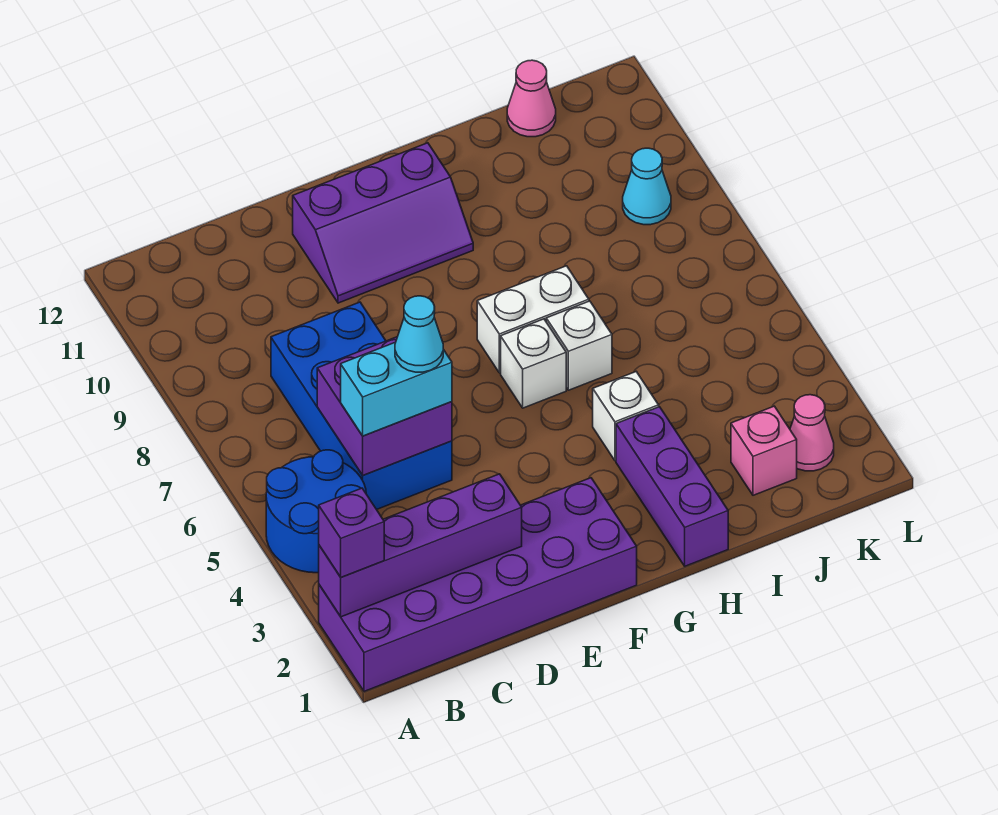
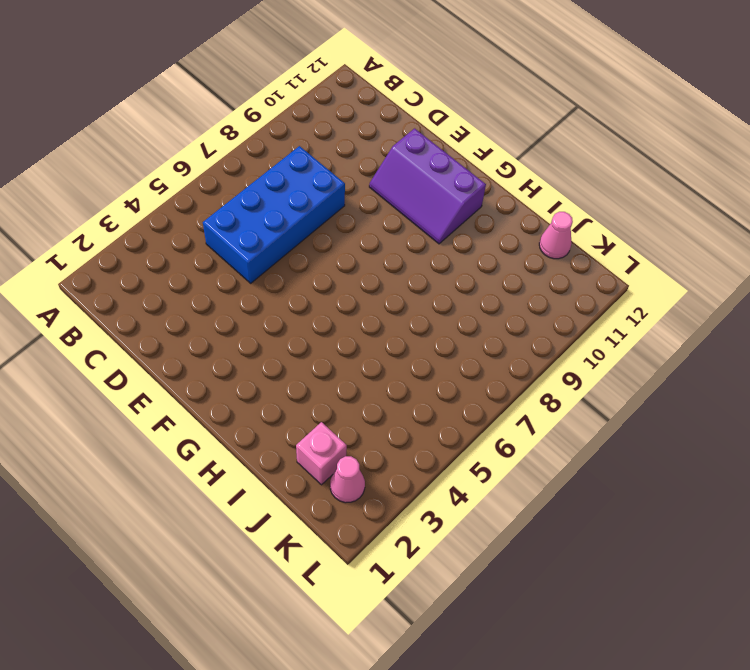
none -> purple 2x6 brick [319,478,637,691]
none -> blue 2x2 round brick [266,450,366,573]
none -> white 1x1 brick [501,319,566,408]

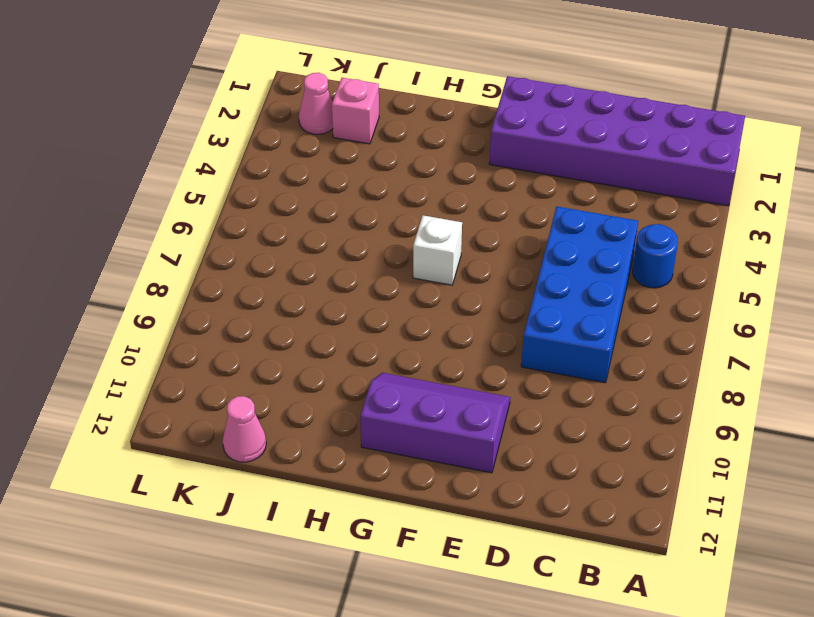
blue 1x1 round brick [633,224,678,288] -> blue 2x2 round brick [266,450,366,573]
none -> white 1x2 brick [477,266,589,373]
none -> purple 1x3 brick [616,407,728,566]
none -> white 1x1 brick [593,372,659,461]

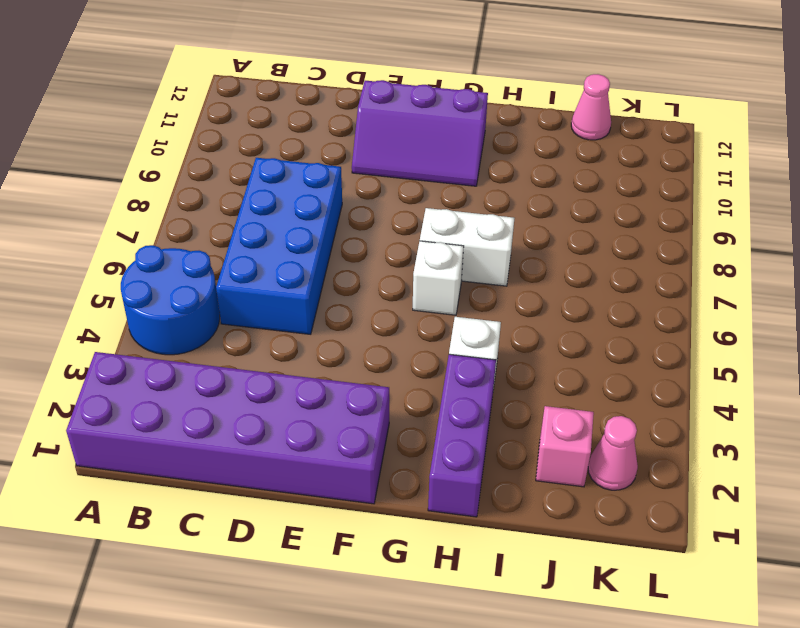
none -> white 1x1 brick [546,301,612,390]
none -> cyan 1x1 cone [623,148,671,225]
none -> purple 1x4 brick [319,474,522,617]

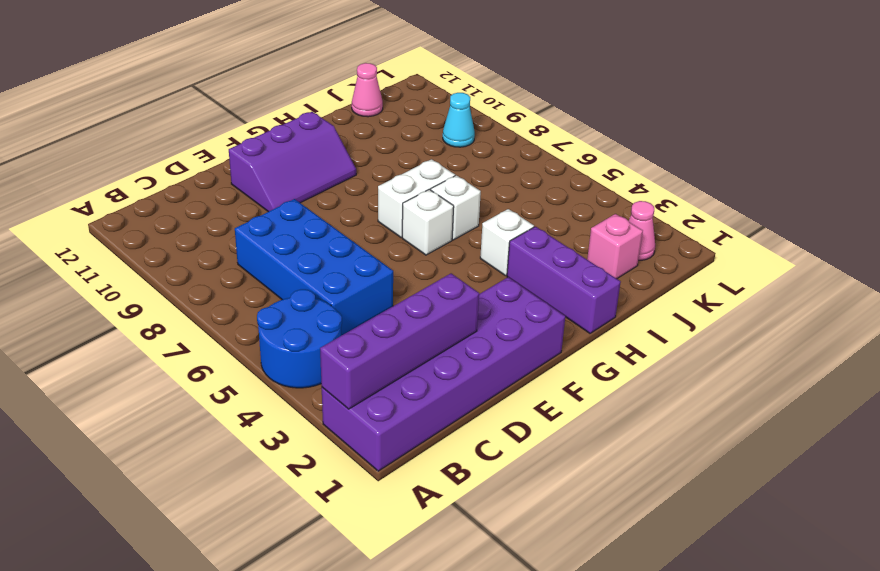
none -> purple 2x2 brick [317,337,452,475]
none -> purple 1x1 brick [319,488,384,577]
none -> cyan 1x2 brick [341,342,452,436]

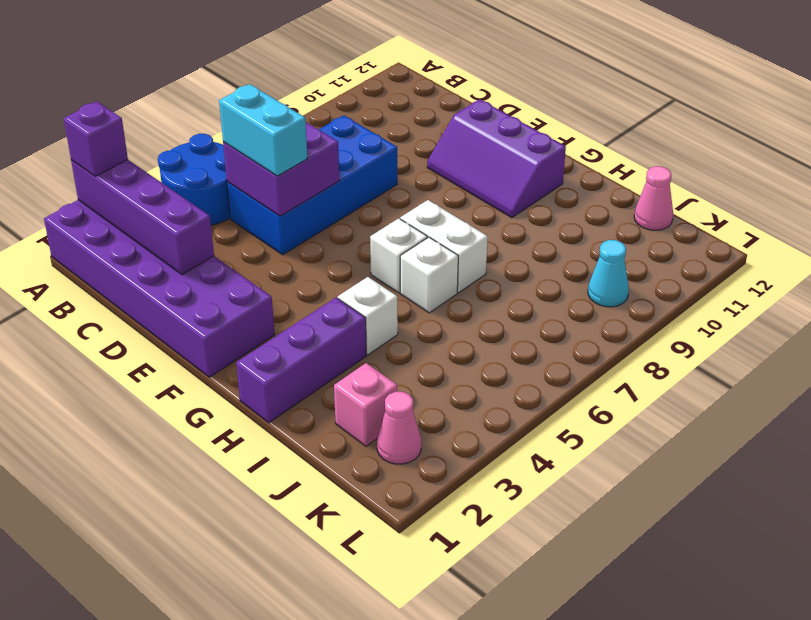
none -> cyan 1x1 cone [395,296,443,372]

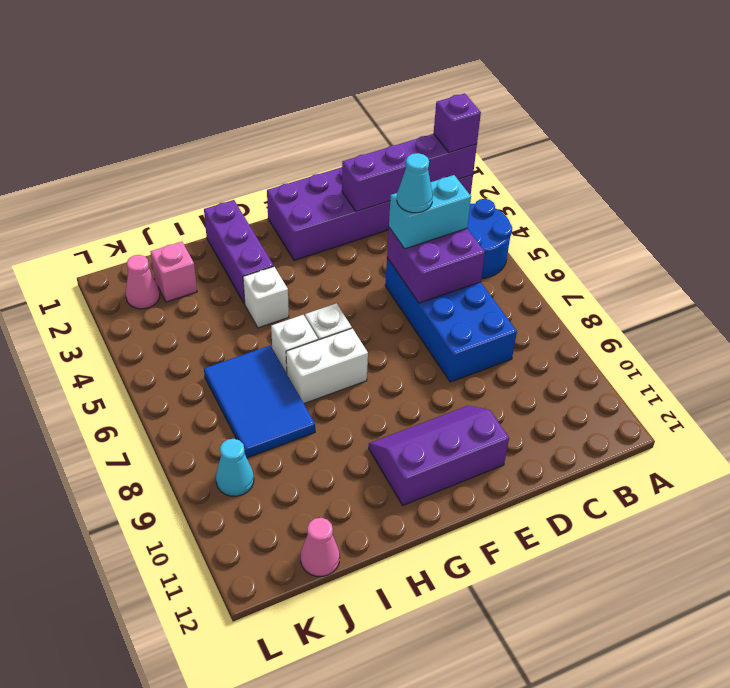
blue 2x3 tile [204,346,315,458] -> none

